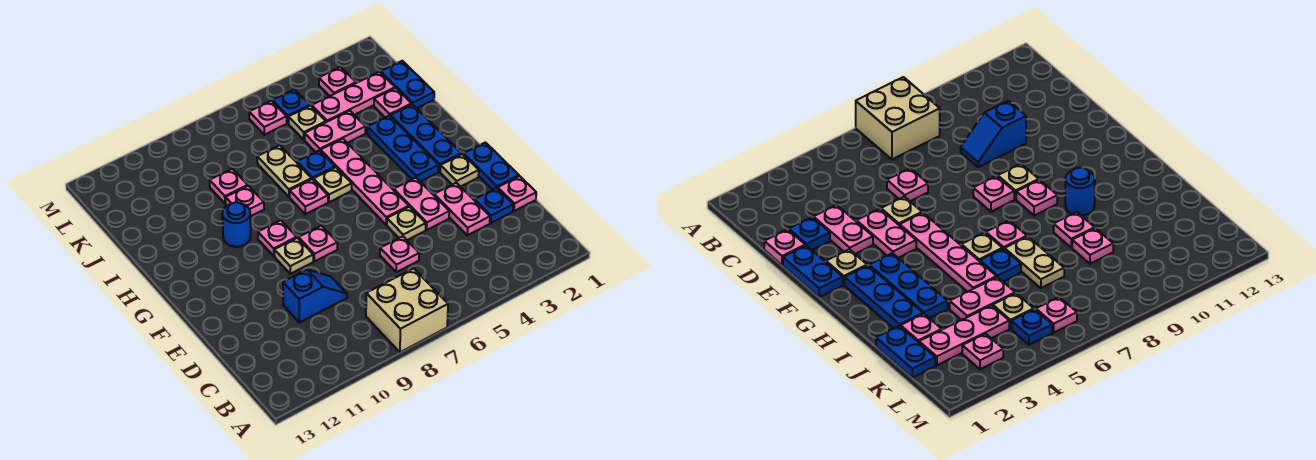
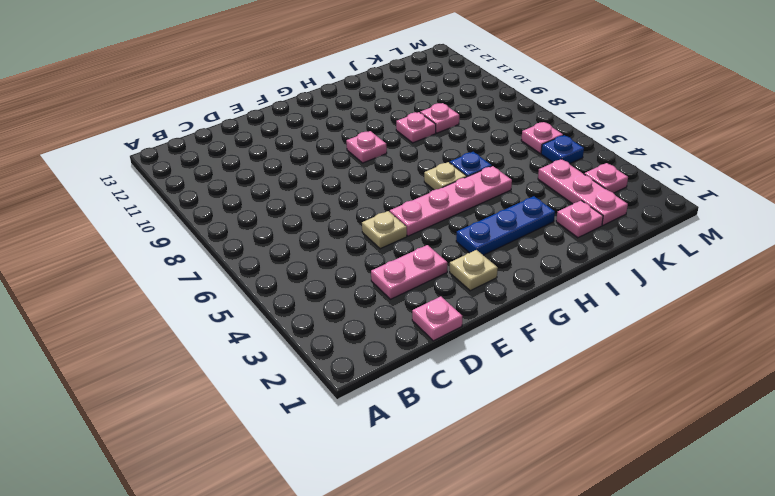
none -> tan 2x2 brick [366,268,448,352]
none -> blue 1x1 plate [475,188,513,223]
none -> pink 1x1 plate [380,236,419,272]
none -> blue 1x2 slope [283,270,347,323]

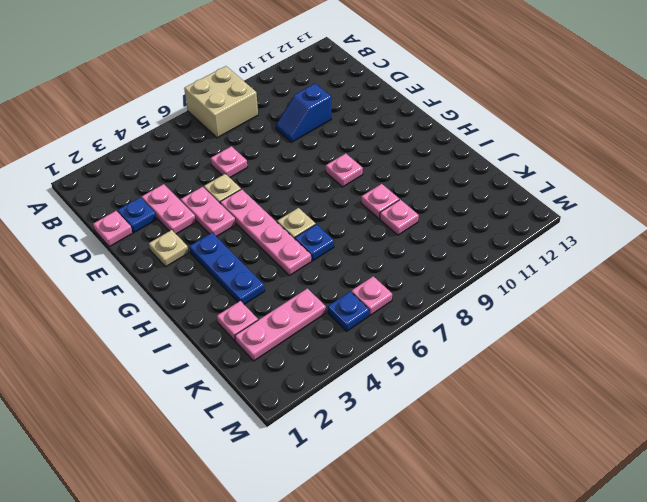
none -> blue 1x2 plate [464,142,519,190]
none -> pink 1x1 plate [299,226,337,261]
none -> tan 1x1 plate [274,238,313,274]
none -> blue 1x3 plate [390,104,462,172]

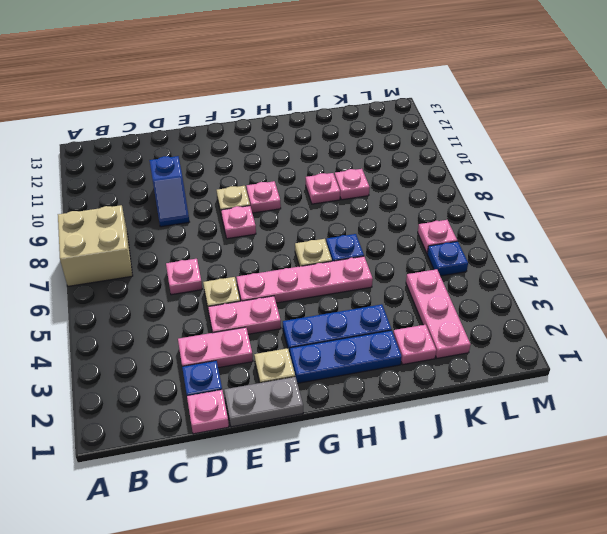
grey 1x2 plate [224,377,303,427] -> blue 1x2 plate [464,142,519,190]
none -> pink 1x1 plate [290,179,328,214]
none -> blue 1x1 round brick [222,202,251,247]
none -> tan 1x2 plate [257,145,312,197]
none -> blue 1x2 plate [381,61,434,108]

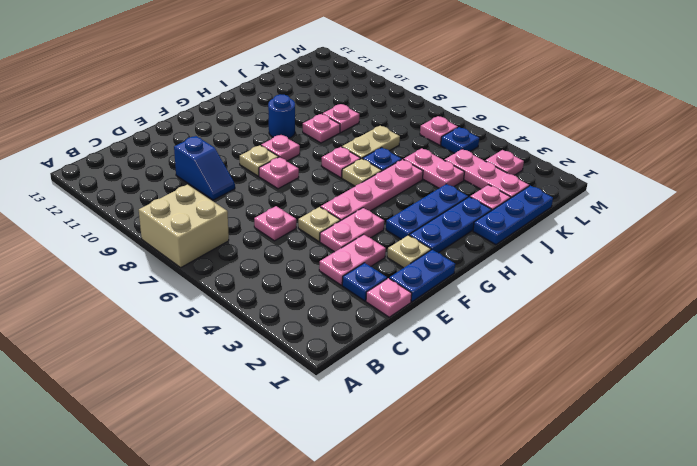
blue 1x3 plate [473,186,553,245] -> blue 1x2 plate [381,61,434,108]
none -> tan 1x1 plate [288,106,326,140]

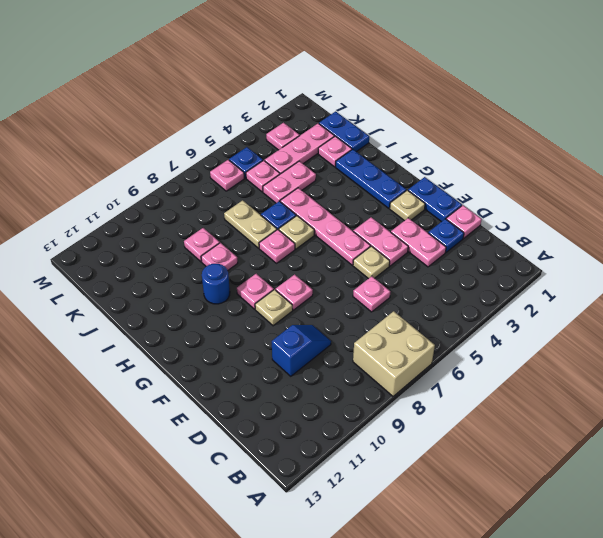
pink 1x1 plate [246,160,280,192] -> tan 1x1 plate [288,106,326,140]
none -> blue 1x3 plate [367,116,439,182]

